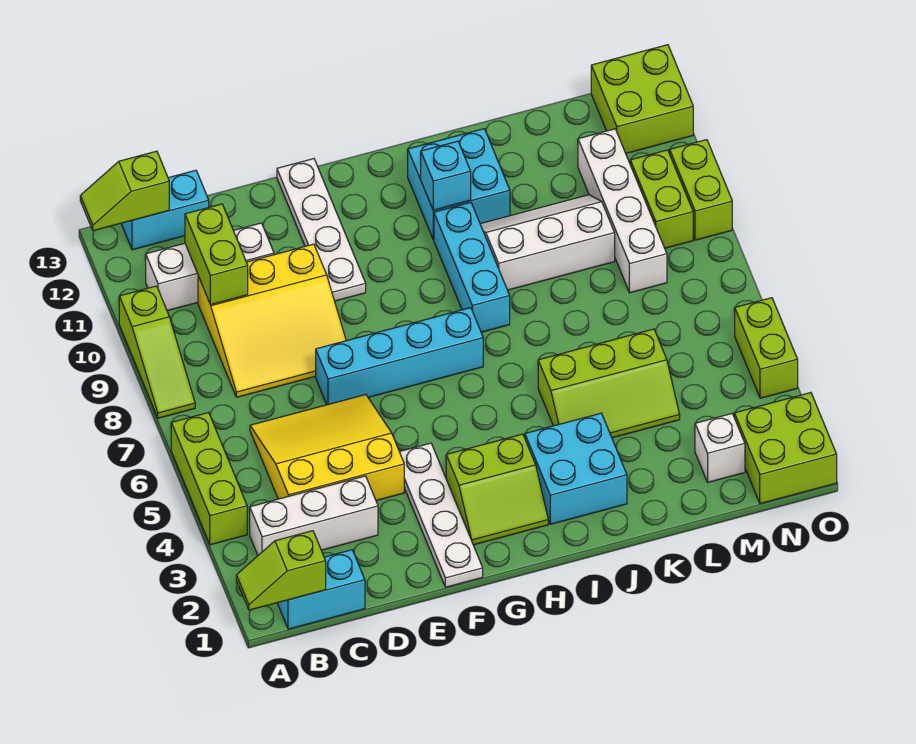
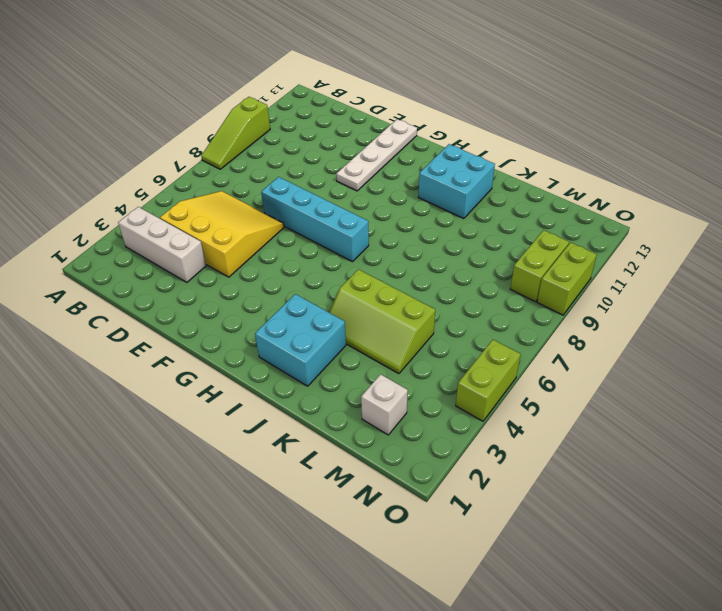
none -> lime 1x3 brick [171,413,247,545]
none -> cyan 1x2 brick [278,550,365,629]
none -> white 1x3 brick [145,223,274,311]

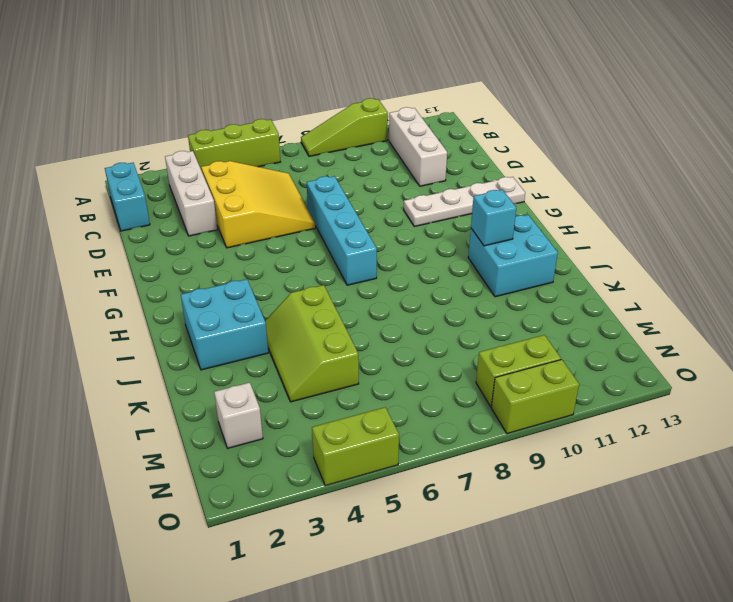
none -> cyan 1x2 brick [121,170,209,250]
none -> yellow 3x3 slope [198,244,346,397]
none -> white 1x4 plate [399,443,483,587]

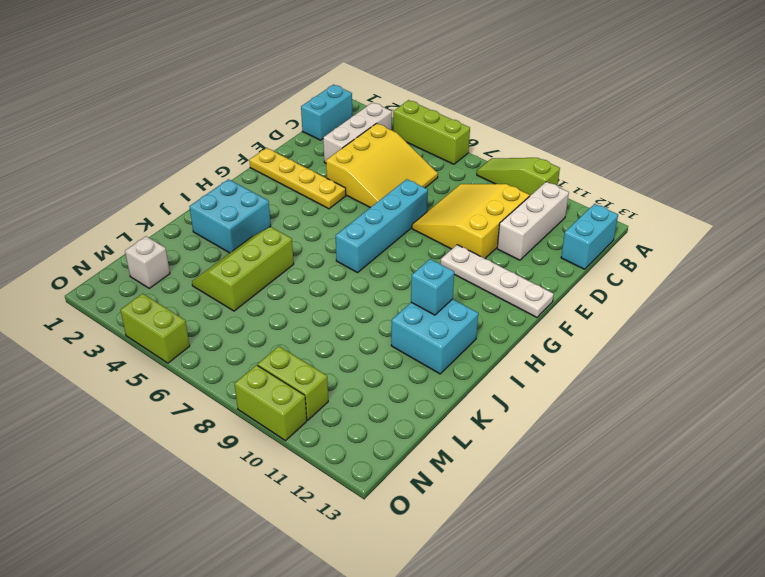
yellow 1x4 plate [249,148,346,209] -> white 1x4 plate [399,443,483,587]
none -> lime 2x2 slope [446,434,548,545]
none -> cyan 1x3 brick [434,202,510,332]
none -> white 2x3 slope [480,195,615,290]

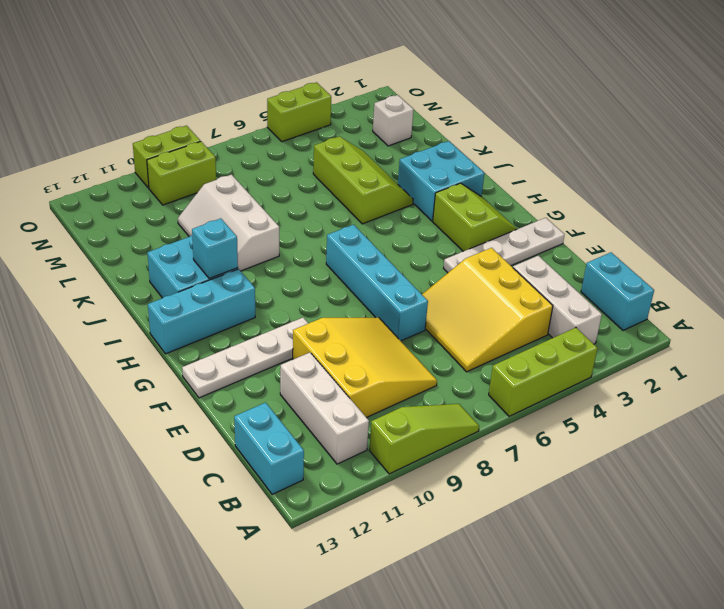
cyan 1x3 brick [148,269,255,354] -> cyan 1x3 brick moved to [434,202,510,332]
none -> white 1x4 brick [578,129,667,293]
none -> lime 2x2 brick [734,393,837,504]
none -> lime 2x2 brick [591,45,693,153]

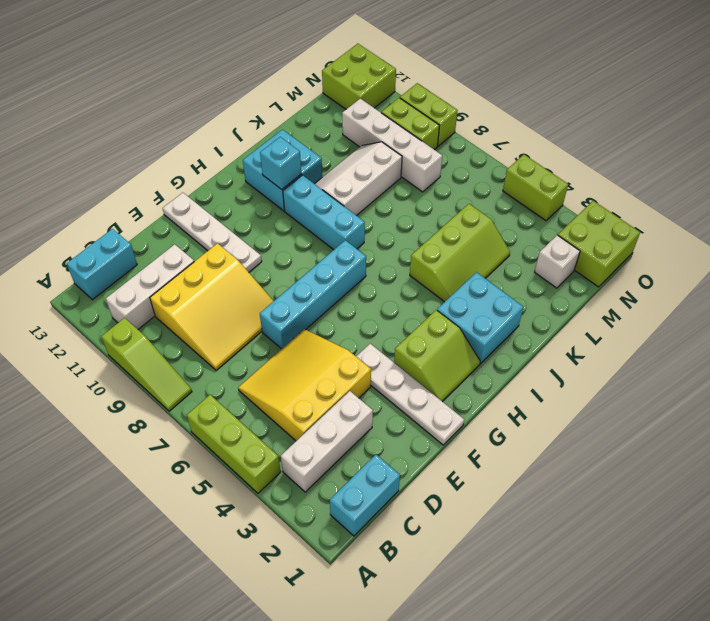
none -> lime 1x2 slope [236,531,326,610]
none -> lime 1x2 slope [80,151,169,231]
none -> lime 1x2 brick [185,204,248,305]

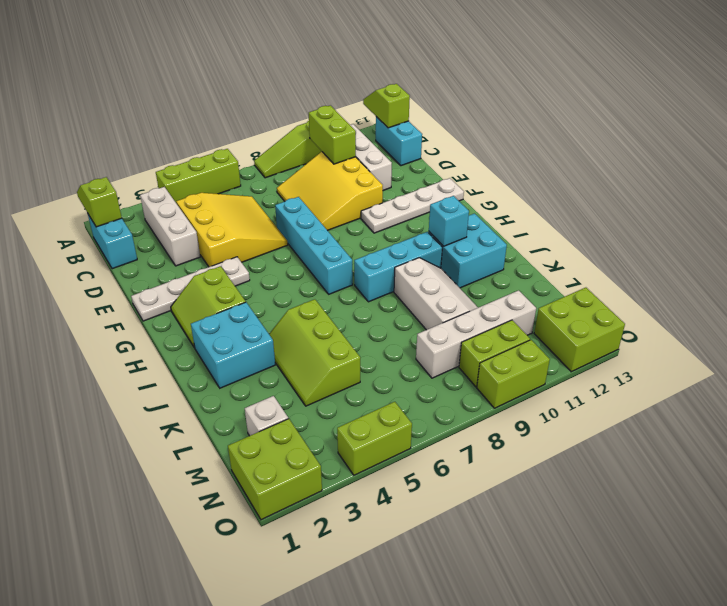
lime 1x2 brick [309,105,356,164] -> lime 1x2 brick turned to [185,204,248,305]

